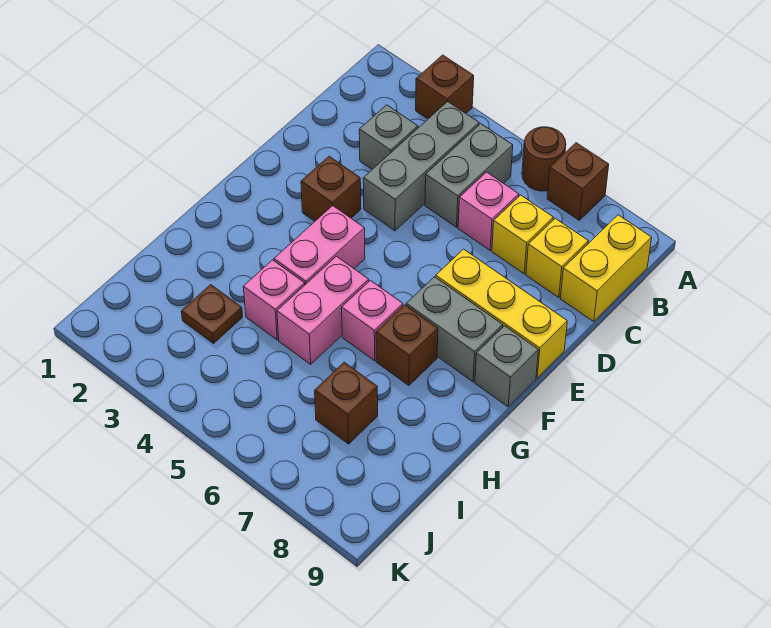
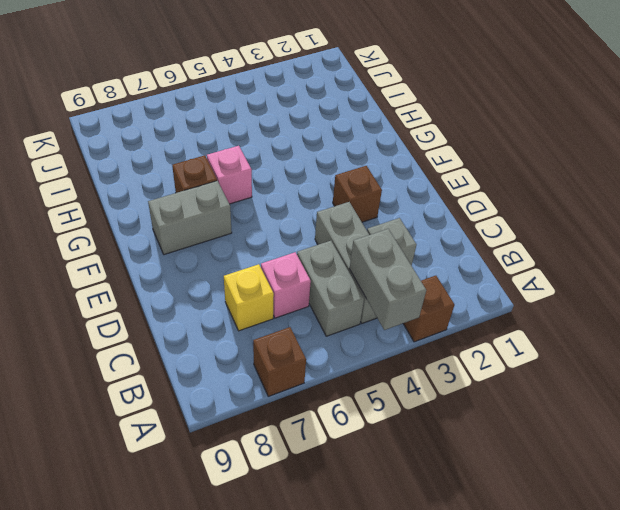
grey 1x2 brick [349,229,426,330] -> none
none -> brown 1x1 round brick [522,127,566,191]
none -> yellow 1x2 brick [561,215,652,321]
none -> yellow 1x1 brick [526,218,588,298]

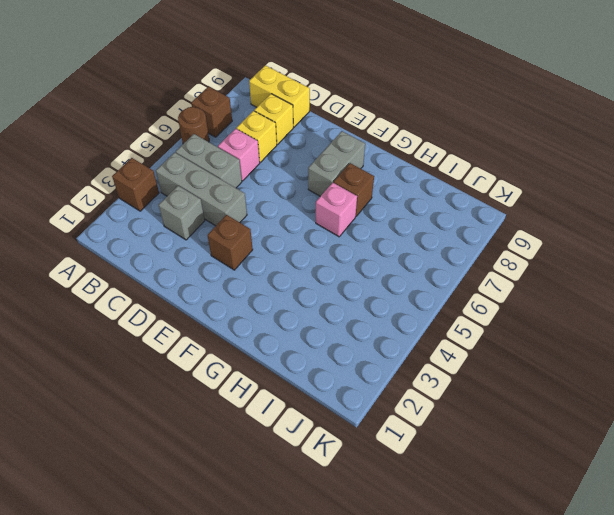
none -> yellow 1x3 brick [436,249,567,378]
none -> pink 1x2 brick [274,206,365,285]
none -> grey 1x1 brick [475,326,538,407]

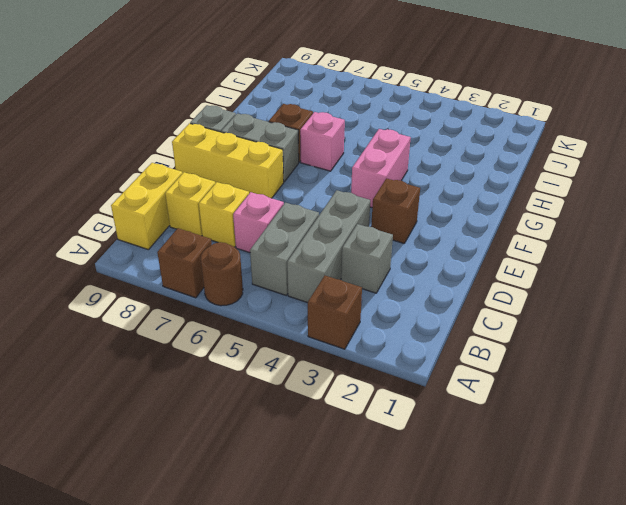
none -> pink 1x2 brick [277,256,369,364]
none -> pink 1x1 brick [243,260,305,340]
none -> brown 1x1 plate [181,285,243,344]

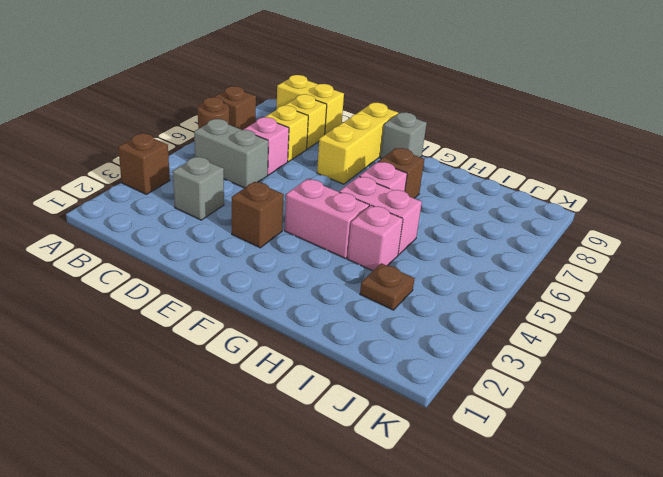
none -> grey 1x3 brick [363,102,479,231]
none -> grey 1x2 brick [406,277,503,382]
none -> brown 1x1 brick [315,362,378,444]

